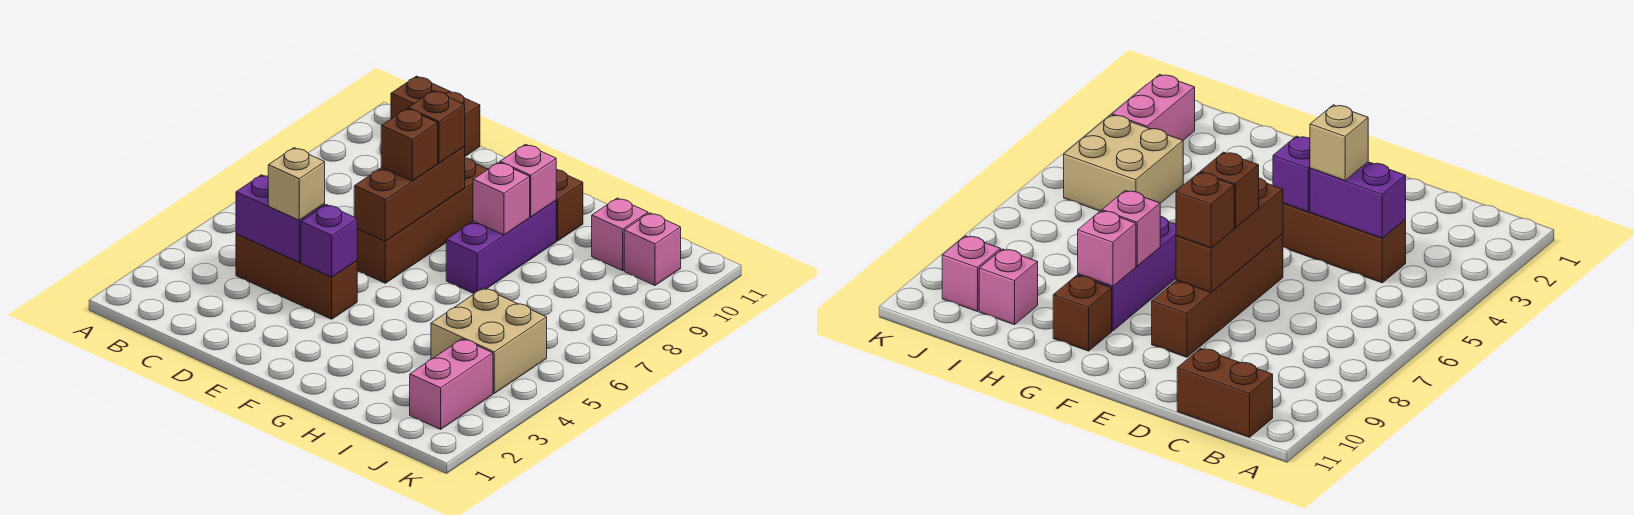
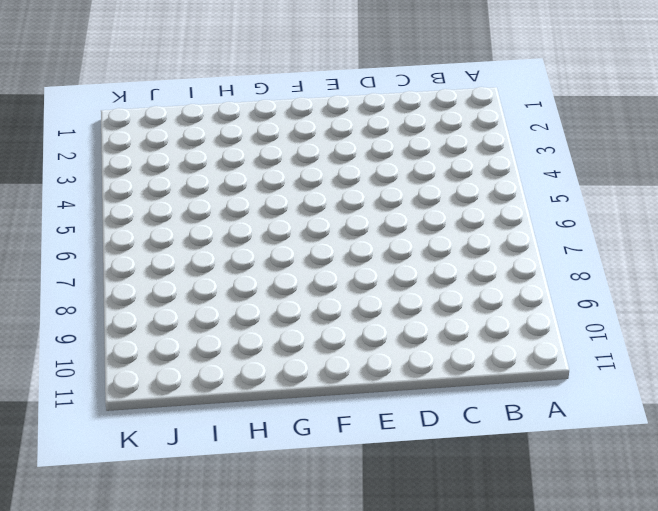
none -> brown 1x2 brick [391,76,480,156]
none -> brown 1x3 brick [236,234,357,319]
none -> brown 1x4 brick [357,158,488,283]

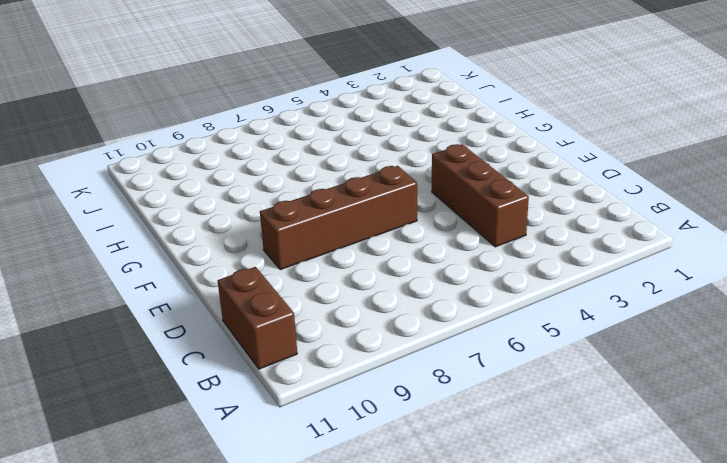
none -> purple 1x3 brick [446,201,556,294]
none -> brown 1x1 brick [556,170,583,241]
none -> tan 2x2 brick [431,288,547,393]

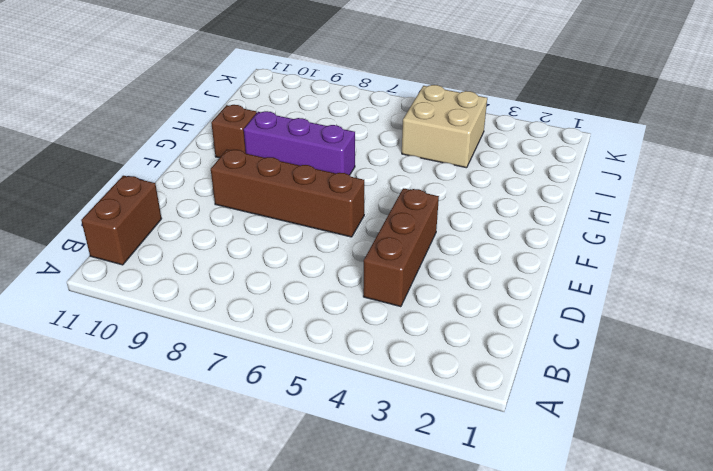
none -> pink 1x1 brick [592,198,648,271]
none -> pink 1x2 brick [410,339,493,429]
none -> pink 1x1 brick [624,213,681,285]

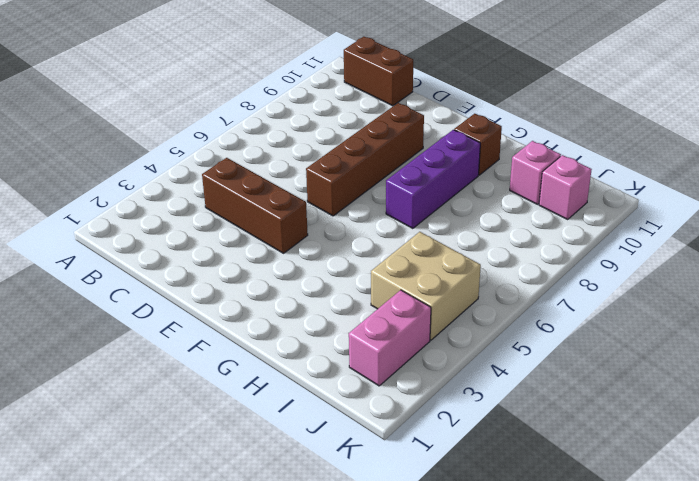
none -> purple 1x2 brick [236,175,325,262]
none -> purple 1x1 brick [301,205,357,277]
none -> brown 1x3 brick [354,147,465,241]

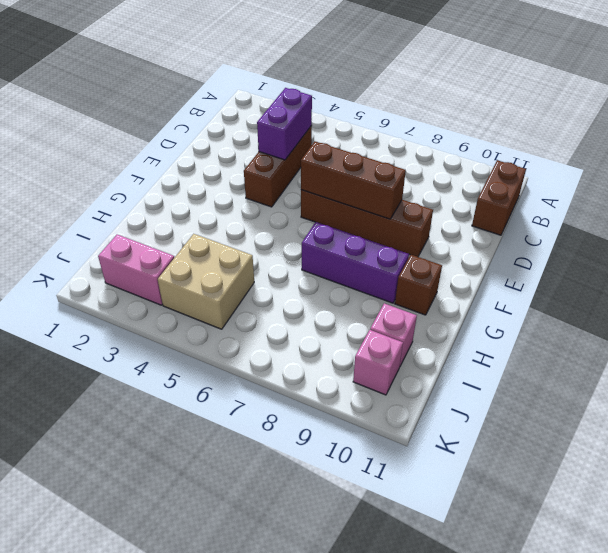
none -> purple 1x1 brick [301,205,357,277]
none -> pink 1x1 brick [473,162,530,235]
none -> pink 1x1 brick [500,144,556,217]

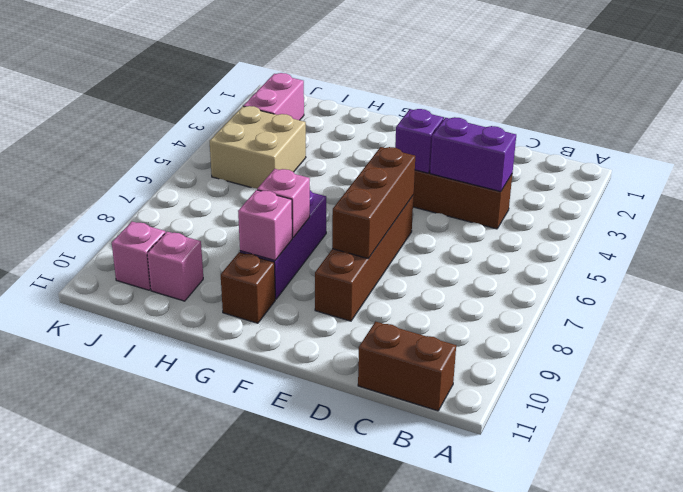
none -> tan 1x1 brick [268,148,325,220]
none -> brown 1x1 brick [381,109,438,181]
none -> brown 1x1 brick [408,90,465,163]

